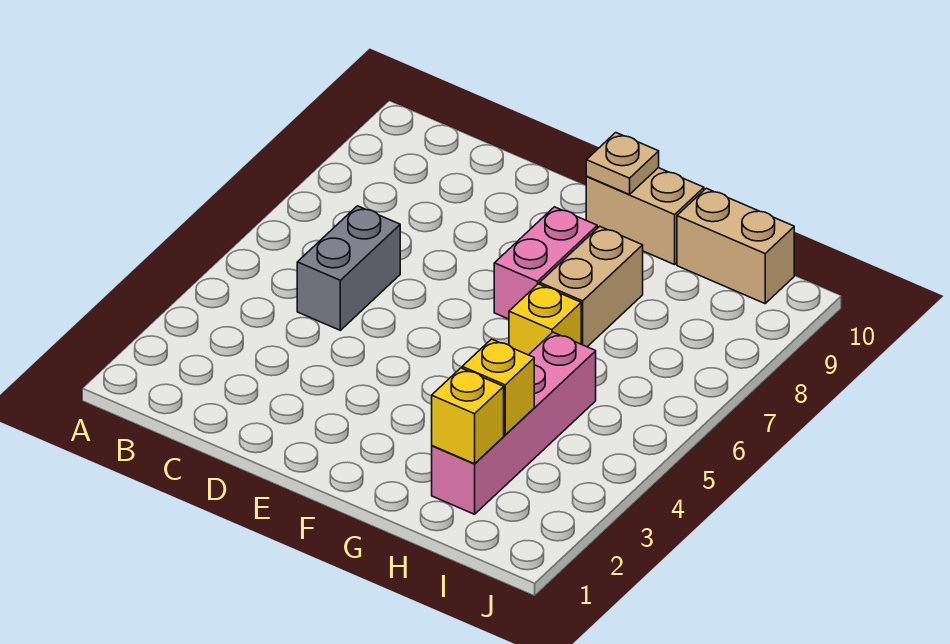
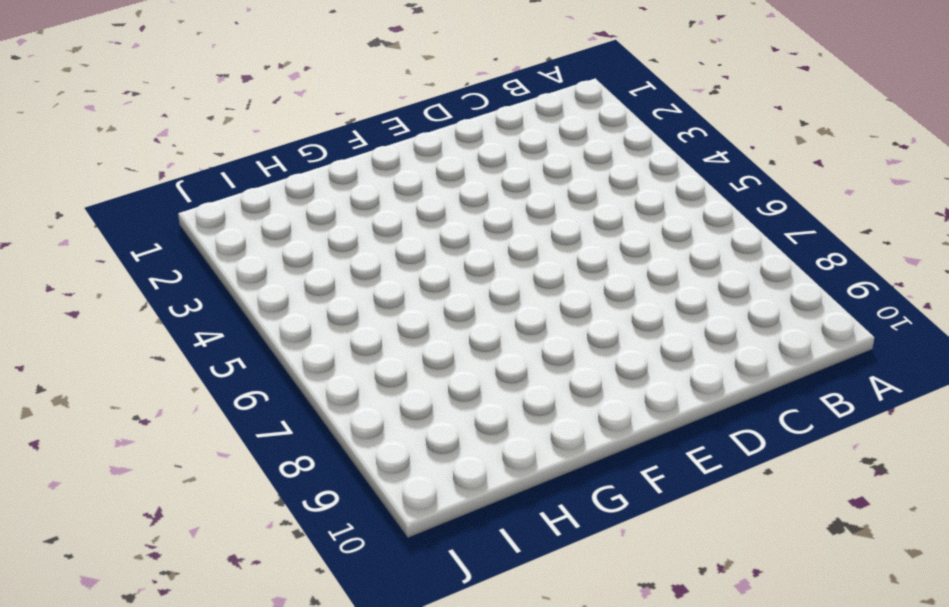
none -> grey 1x2 brick [297,206,400,330]
none -> pink 1x2 brick [494,207,597,319]

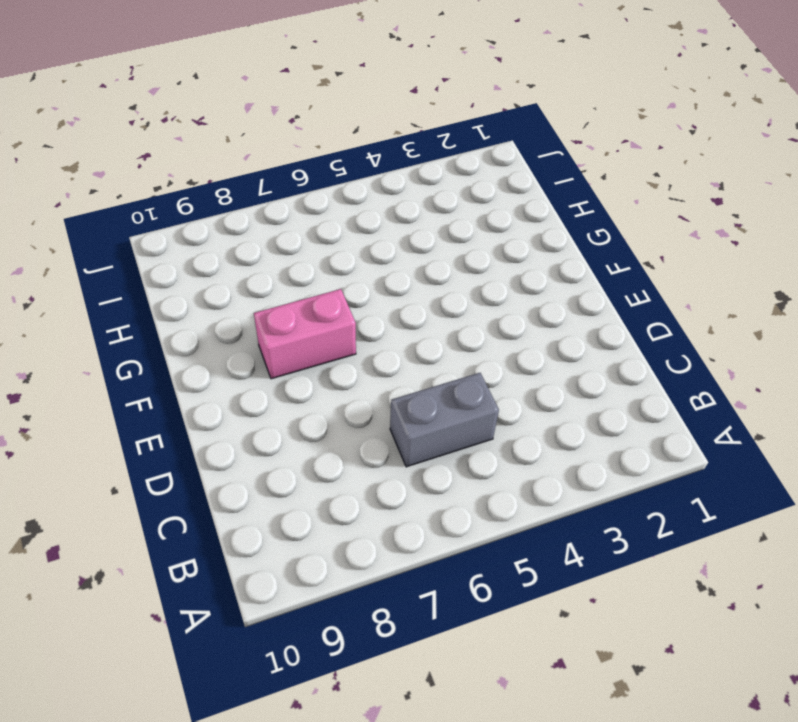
none -> tan 1x2 brick [586,168,704,265]
none -> yellow 1x1 brick [509,284,581,355]

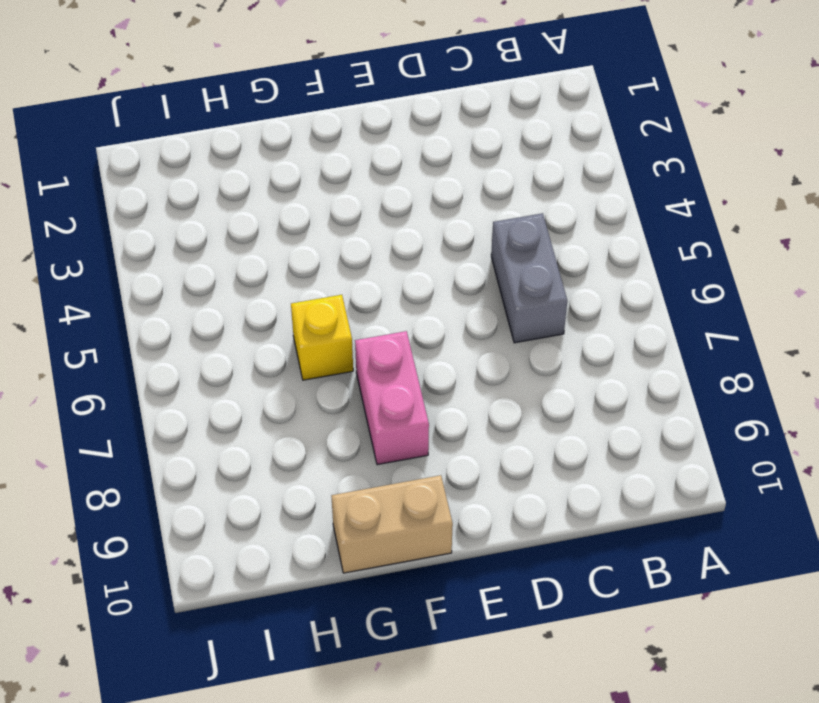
none -> tan 1x2 brick [540,226,643,347]
none -> pink 1x4 brick [432,332,596,514]

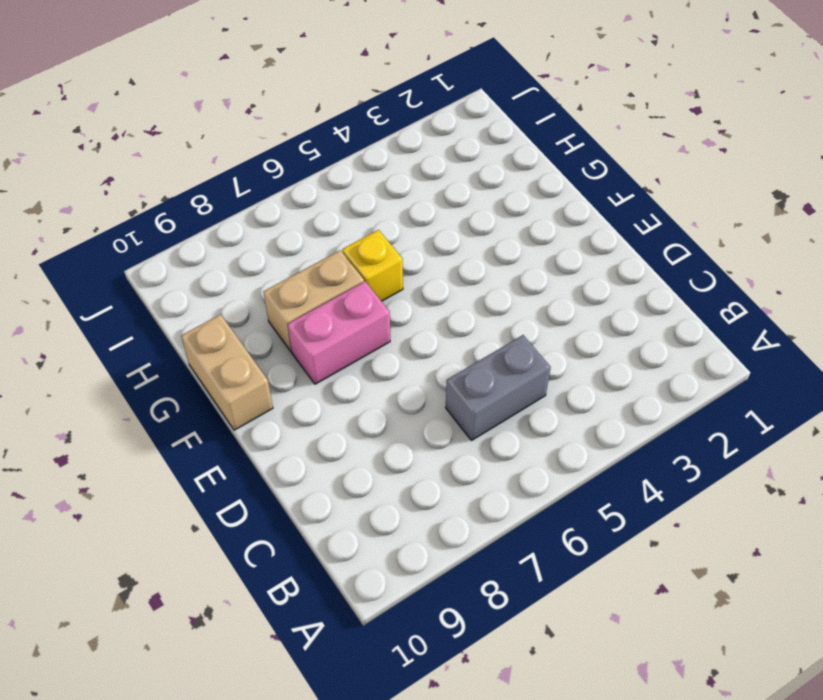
none -> pink 1x4 brick [432,332,596,514]
none -> tan 1x2 brick [677,188,794,304]

